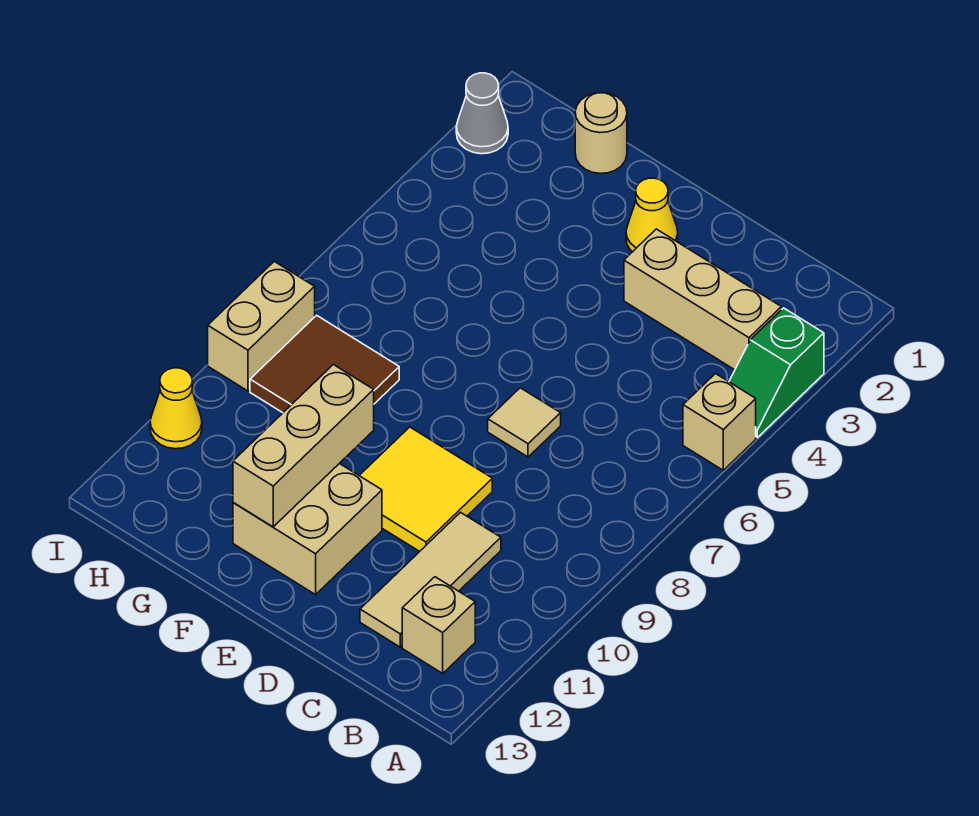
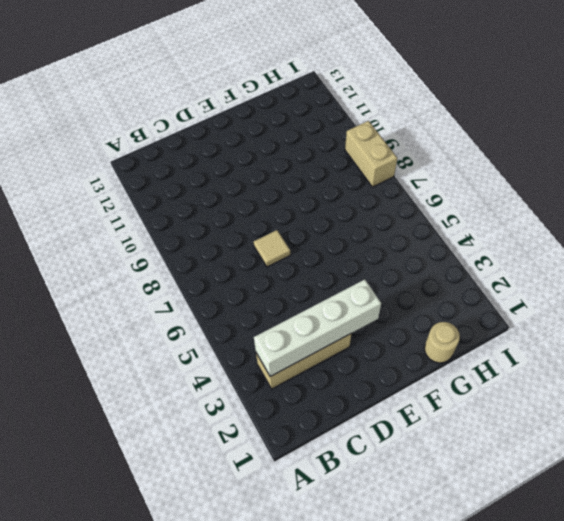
white 1x4 brick [254,279,381,376] -> none
none -> green 1x2 slope [729,308,824,437]
none -> tan 1x1 brick [683,374,756,470]
none -> tan 1x1 brick [402,577,475,673]

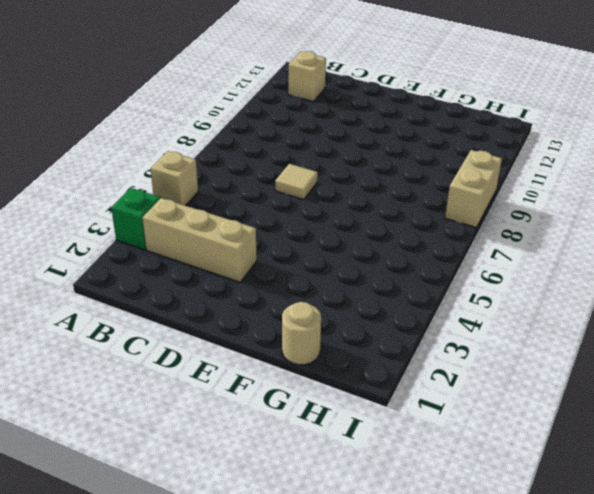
none -> tan 1x3 tile [360,512,501,647]
none -> yellow 2x2 tile [359,427,492,552]
none -> yellow 1x1 cone [626,178,678,252]

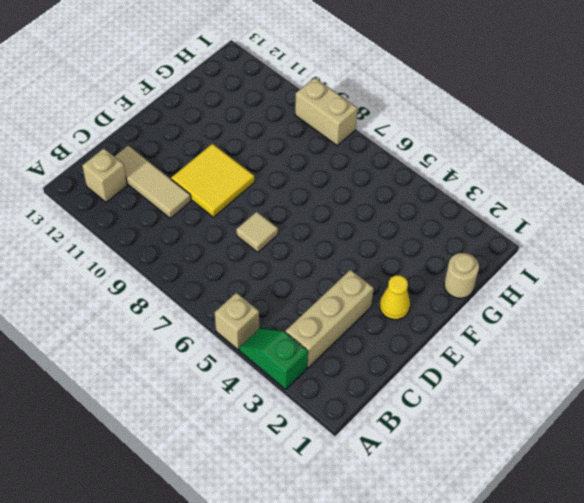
none -> tan 2x2 brick [233,463,382,595]
none -> brown 2x2 tile [250,315,399,413]
none -> grey 1x1 cone [456,73,508,154]

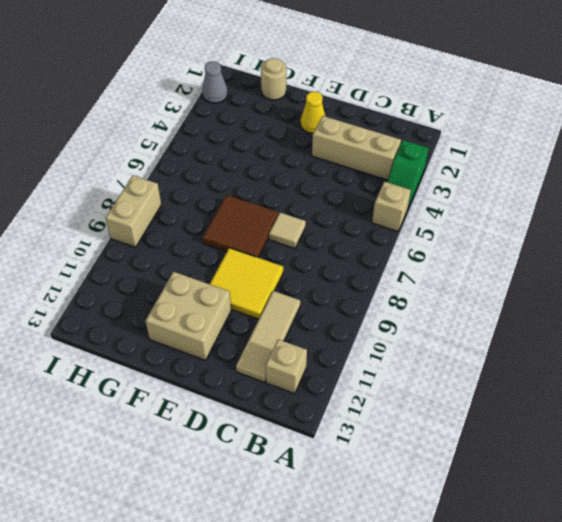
brown 2x2 tile [203,195,278,258] -> brown 2x2 tile moved to [250,315,399,413]
none -> yellow 1x1 cone [150,368,202,449]
none -> tan 1x3 brick [233,365,374,527]

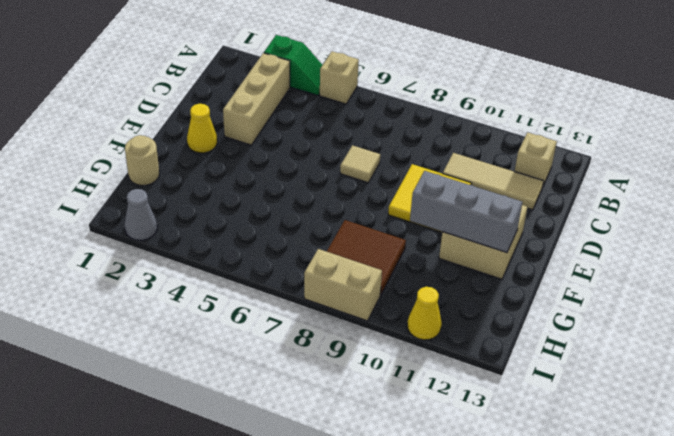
grey 1x3 brick [410,171,522,253] -> tan 1x3 brick [233,365,374,527]

